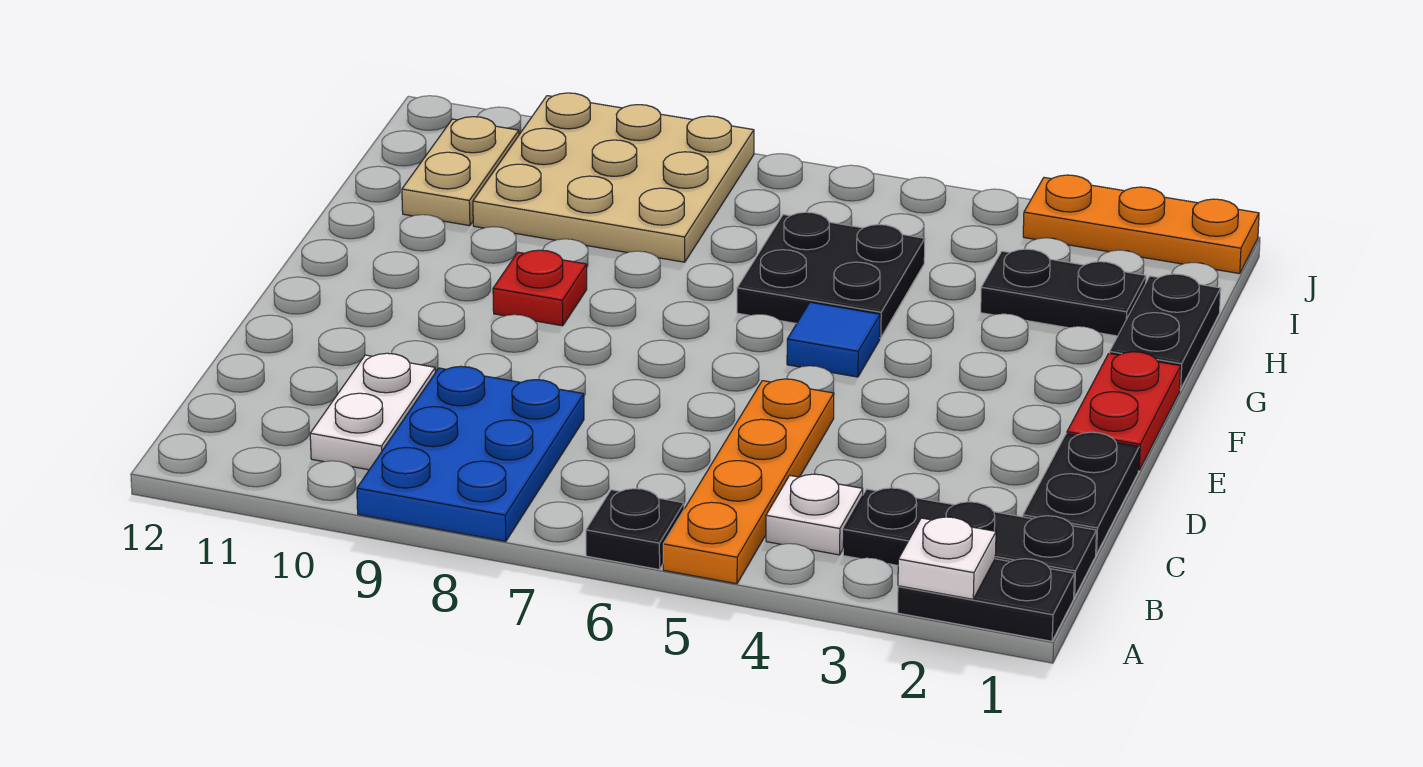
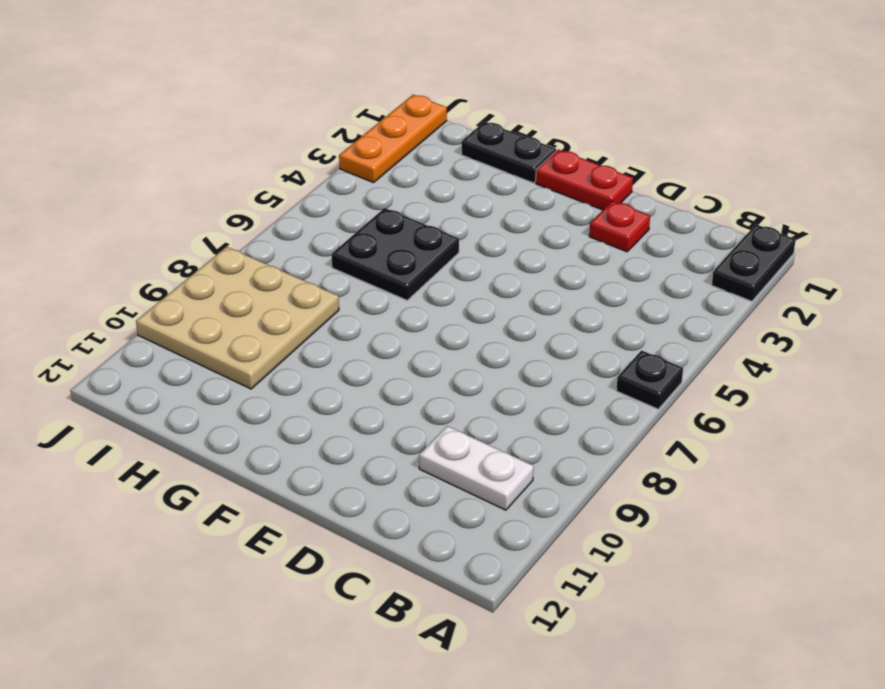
red 1x1 plate [589,201,650,252] -> red 1x1 plate moved to [493,250,587,326]
none -> orange 1x4 plate [663,379,834,584]
none -> blue 2x3 plate [357,366,584,541]
none -> black 1x3 plate [843,488,1096,597]

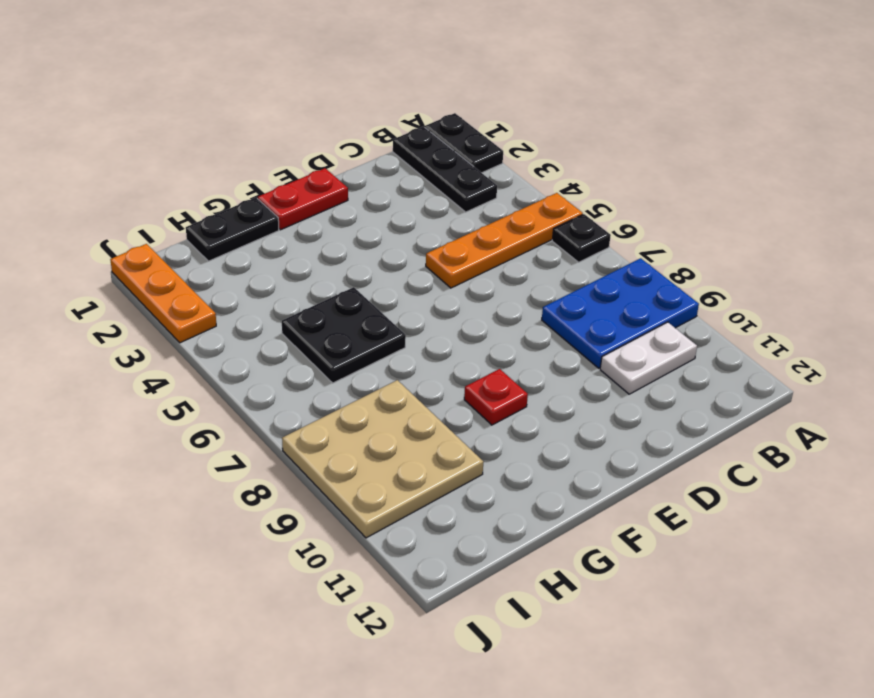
none -> white 1x1 plate [766,474,863,555]
none -> black 1x2 plate [1023,432,1139,554]
none -> blue 1x1 tile [787,302,880,377]

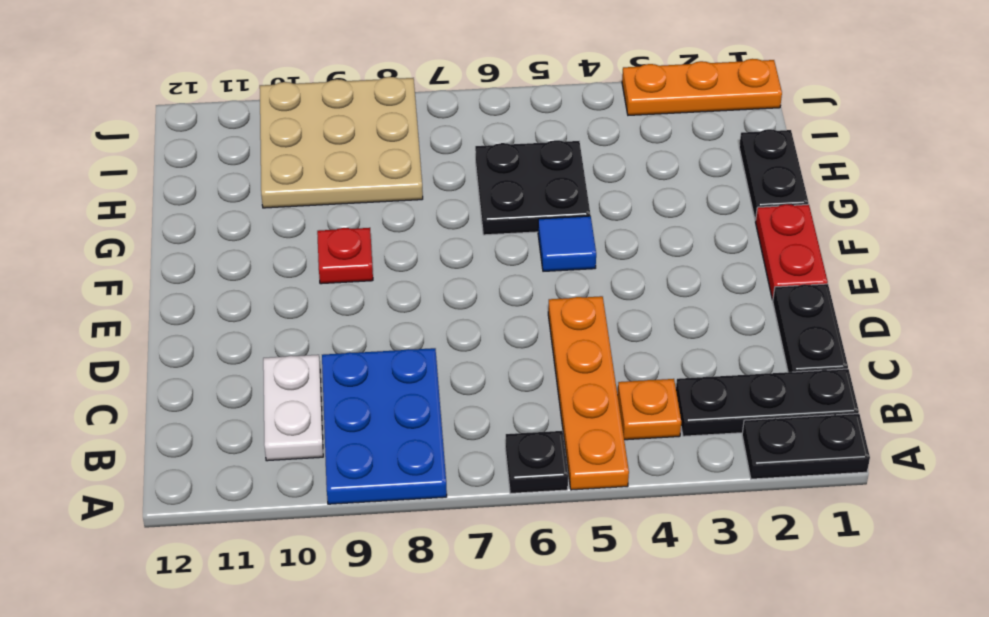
orange 1x1 plate [618,379,681,440] -> white 1x1 plate [766,474,863,555]
none -> black 1x2 plate [981,249,1146,336]
none -> tan 1x2 plate [402,117,519,226]
none -> white 1x1 plate [898,517,996,599]

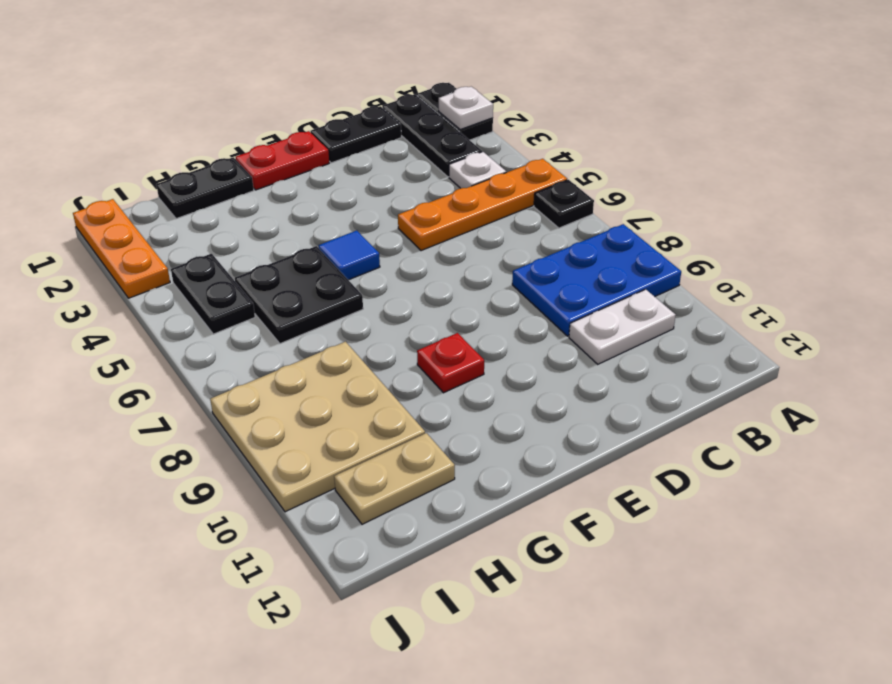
black 1x2 plate [171,254,255,334] -> black 1x2 plate moved to [981,249,1146,336]

